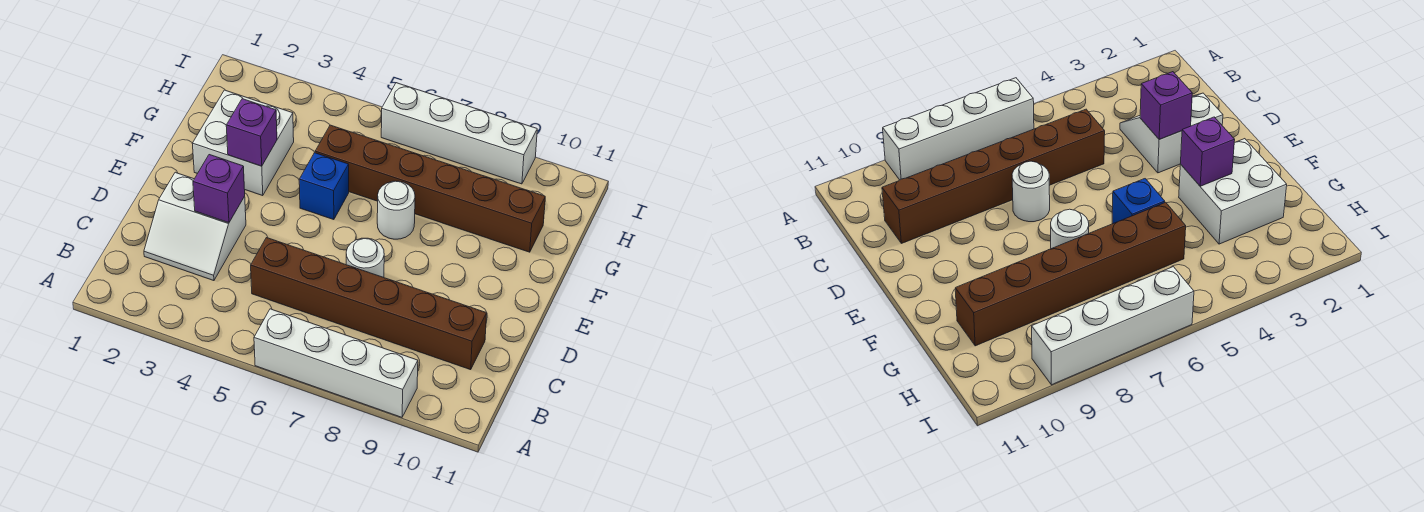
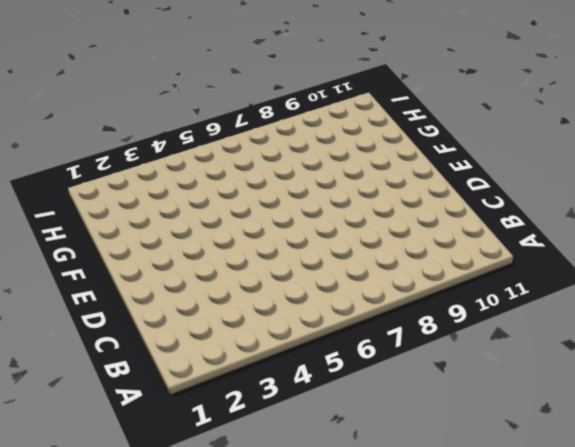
none -> white 1x4 brick [254,309,418,417]
none -> white 2x2 slope [144,172,246,281]

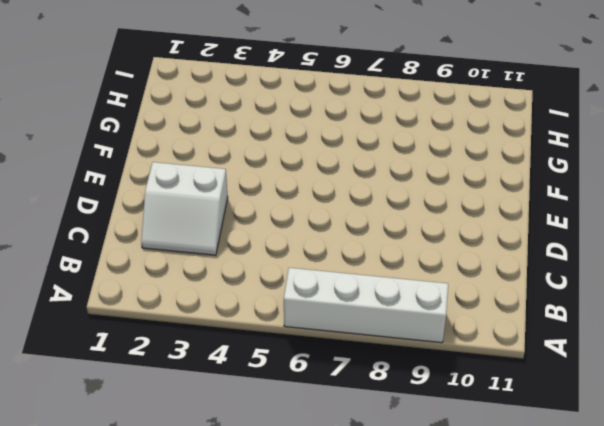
none -> brown 1x6 brick [251,238,487,370]
none -> white 1x1 round brick [346,238,384,278]

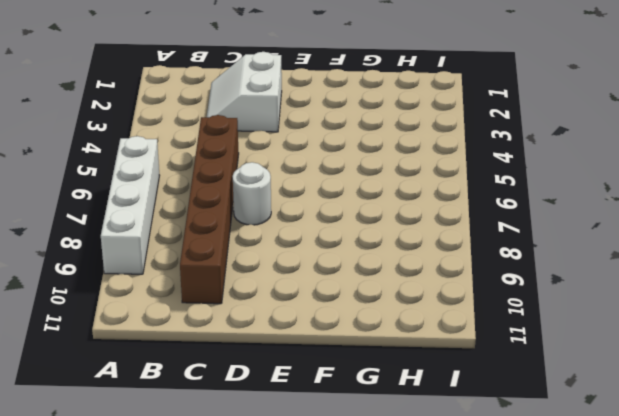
none -> white 2x2 brick [192,90,294,196]
none -> blue 1x1 brick [299,153,349,220]

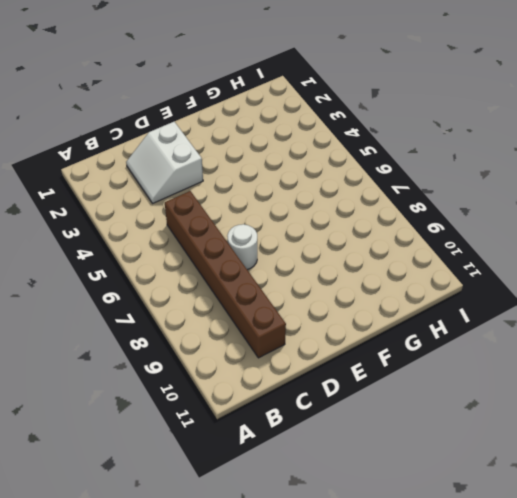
none -> white 1x4 brick [254,309,418,417]
none -> white 2x2 brick [192,90,294,196]

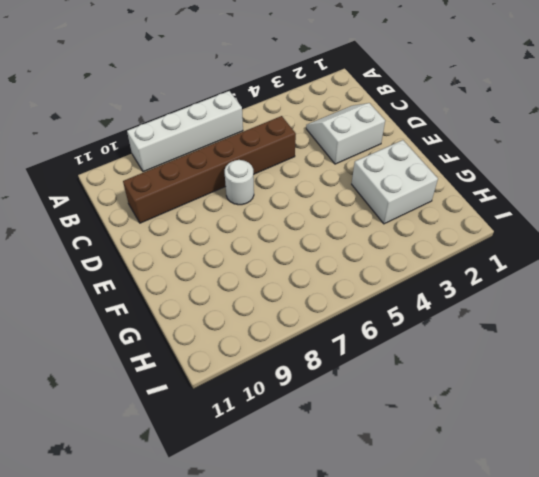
none -> blue 1x1 brick [299,153,349,220]
none -> white 1x1 round brick [377,181,415,239]

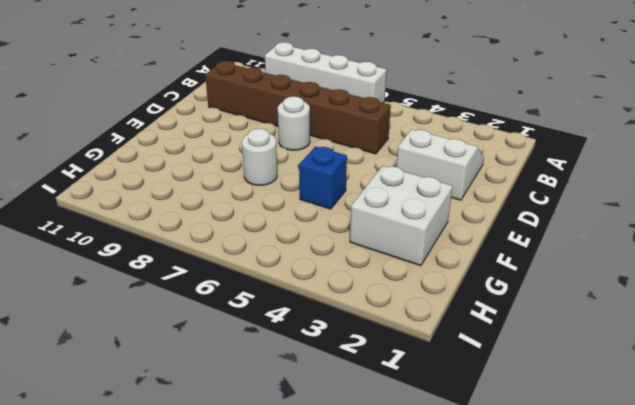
none -> brown 1x6 brick [315,125,545,252]
none -> white 1x4 brick [381,83,537,184]

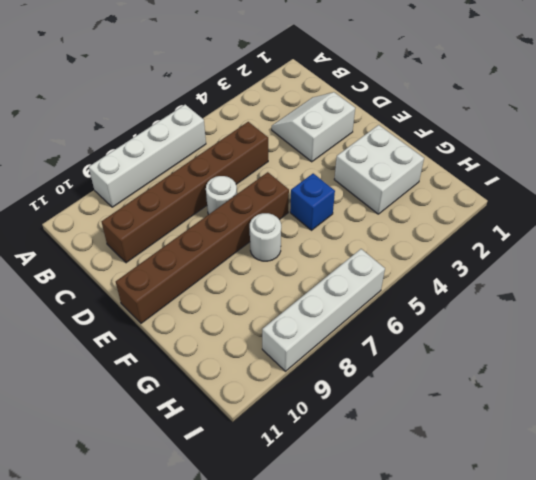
brown 1x6 brick [116,172,289,323] -> brown 1x6 brick moved to [315,125,545,252]
none -> purple 1x1 brick [193,155,245,223]
none -> purple 1x1 brick [226,99,277,166]

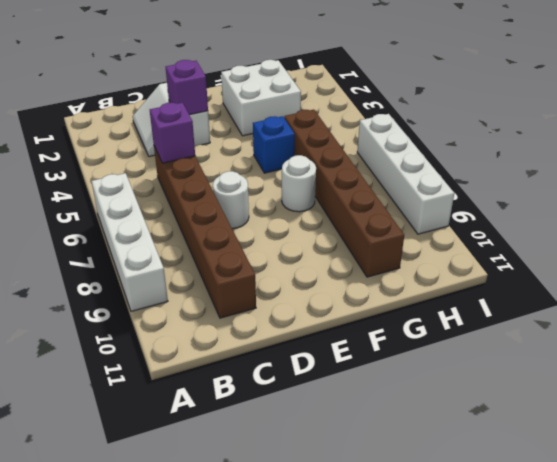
purple 1x1 brick [150,103,195,163] -> purple 1x1 brick moved to [226,99,277,166]

